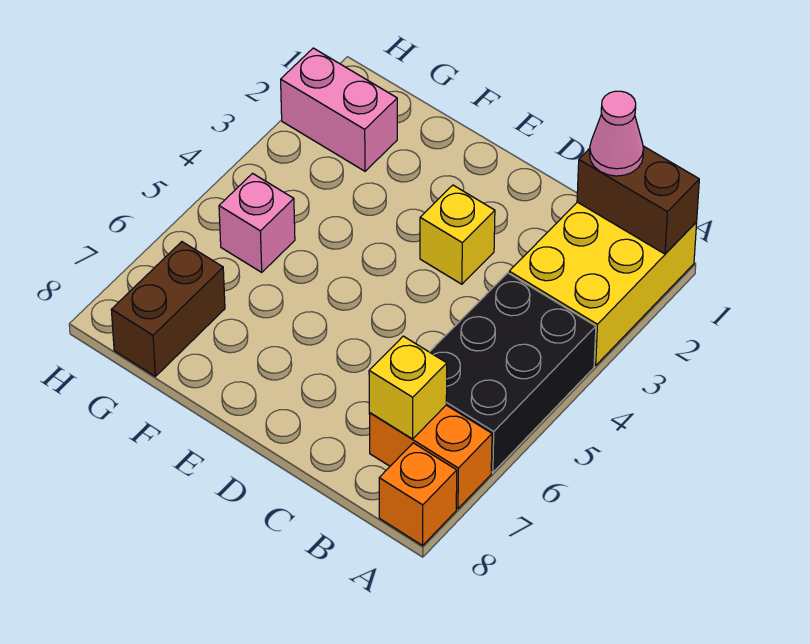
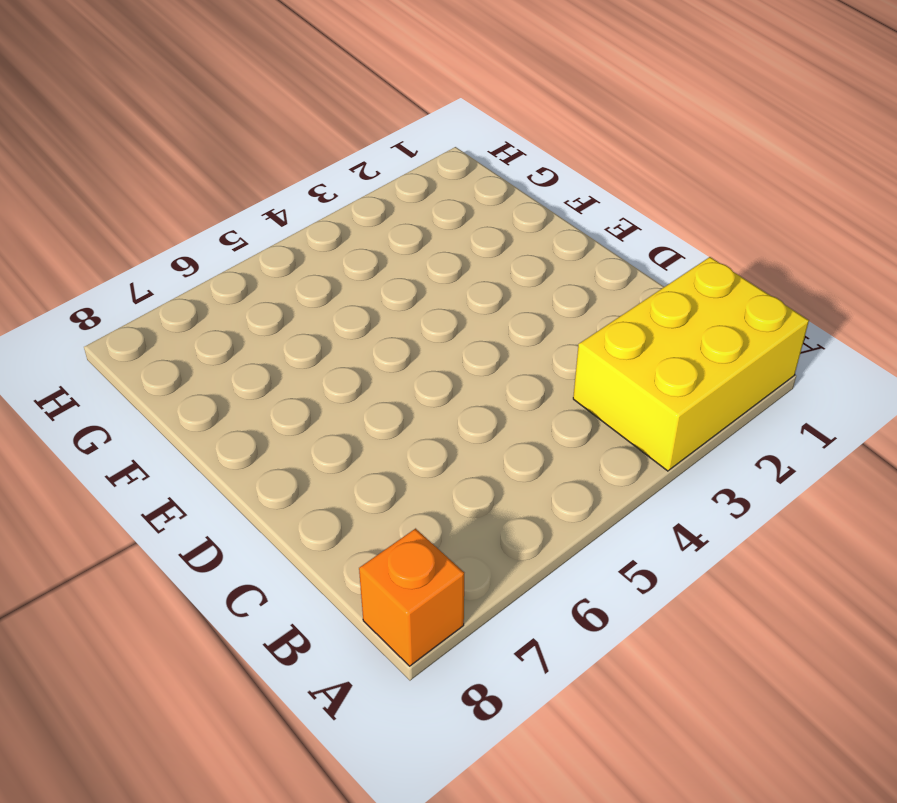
none -> black 2x3 brick [430,273,596,472]
none -> orange 1x2 brick [369,405,492,509]

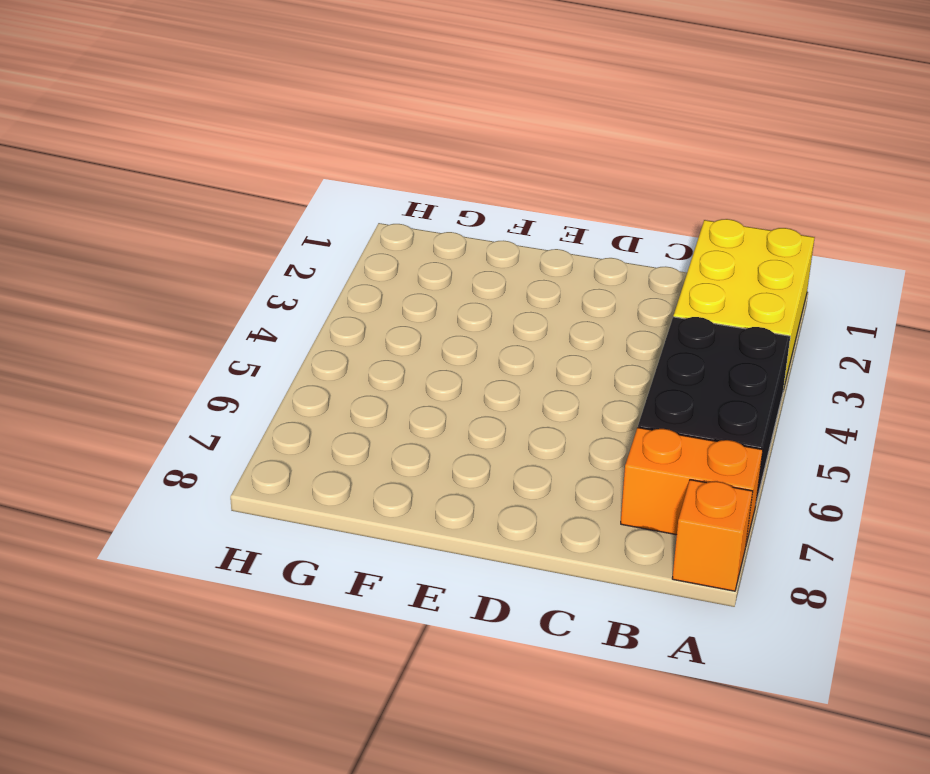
none -> yellow 1x1 brick [420,185,495,284]
none -> pink 1x2 brick [281,48,397,171]

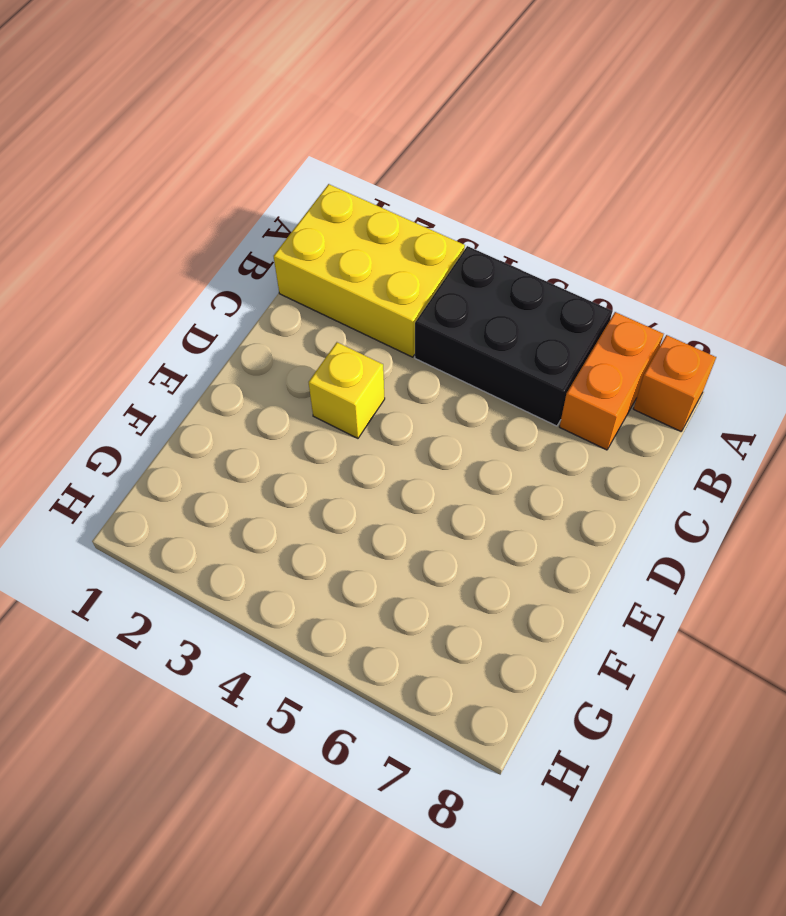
none -> pink 1x2 brick [281,48,397,171]
none -> pink 1x1 brick [219,173,295,272]

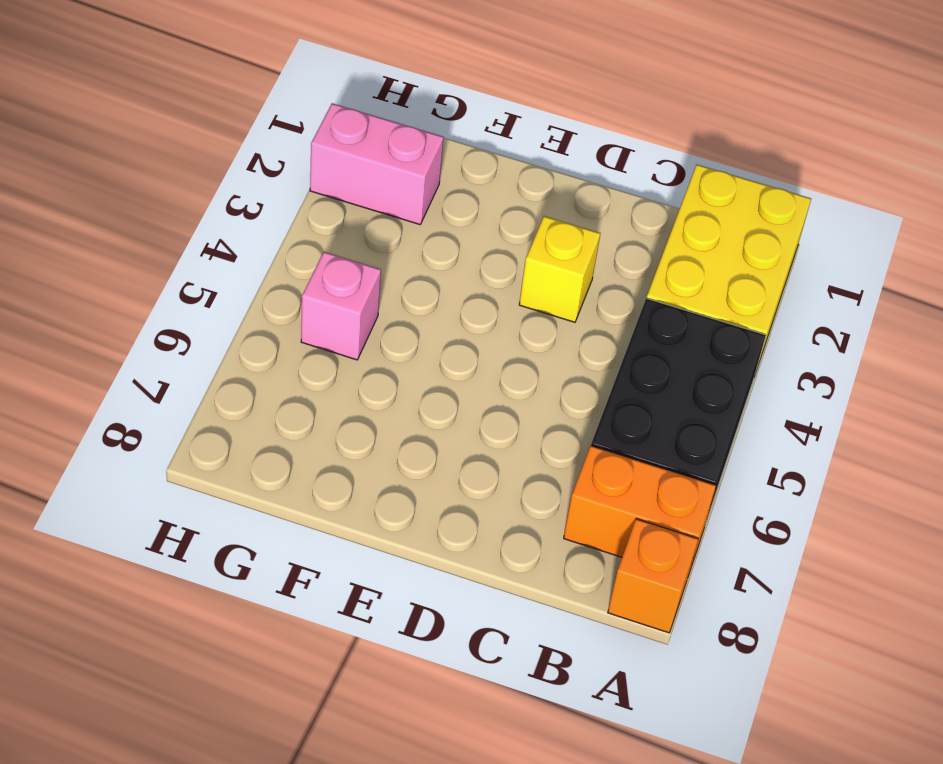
none -> brown 1x2 brick [111,242,225,376]
none -> brown 1x2 brick [577,146,699,254]

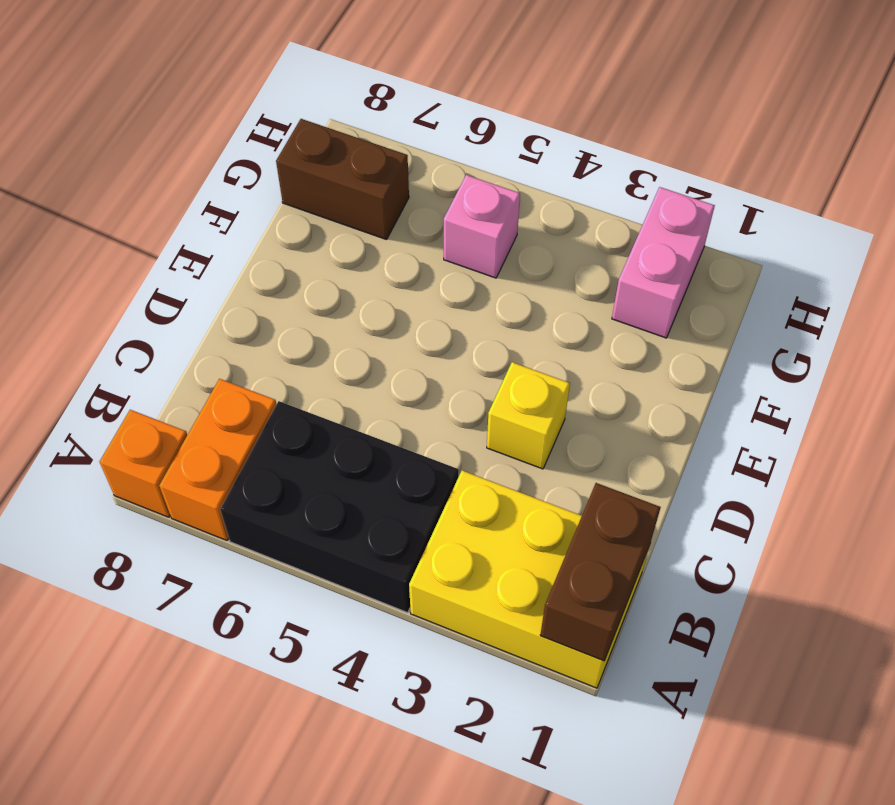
none -> yellow 1x1 brick [369,336,447,439]
none -> pink 1x1 cone [589,91,644,176]

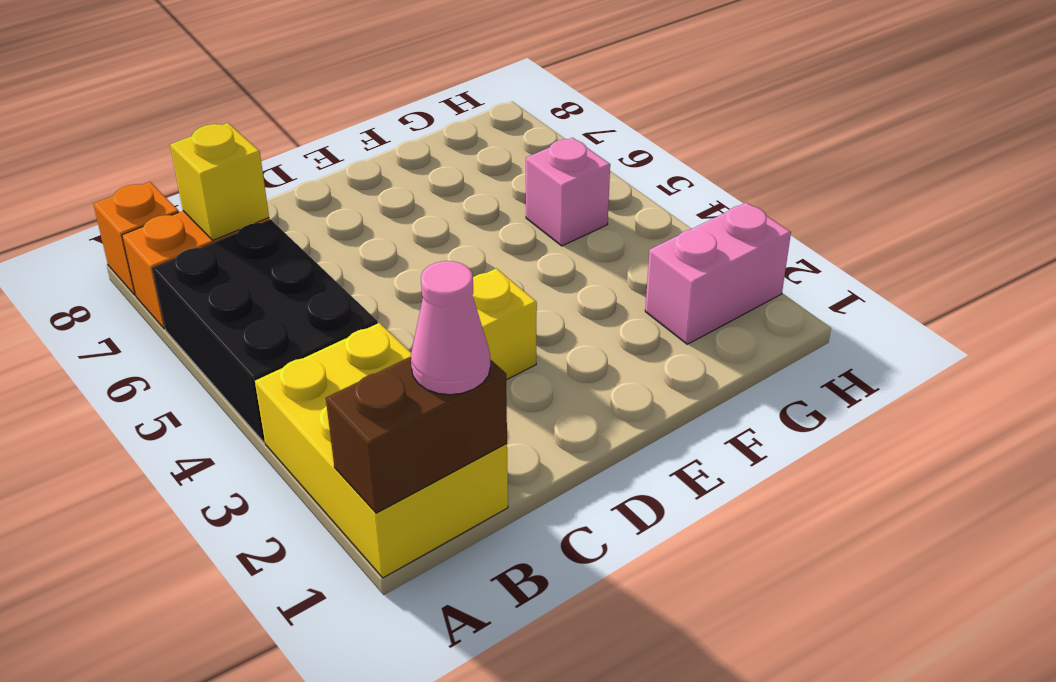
none -> brown 1x2 brick [111,242,225,376]

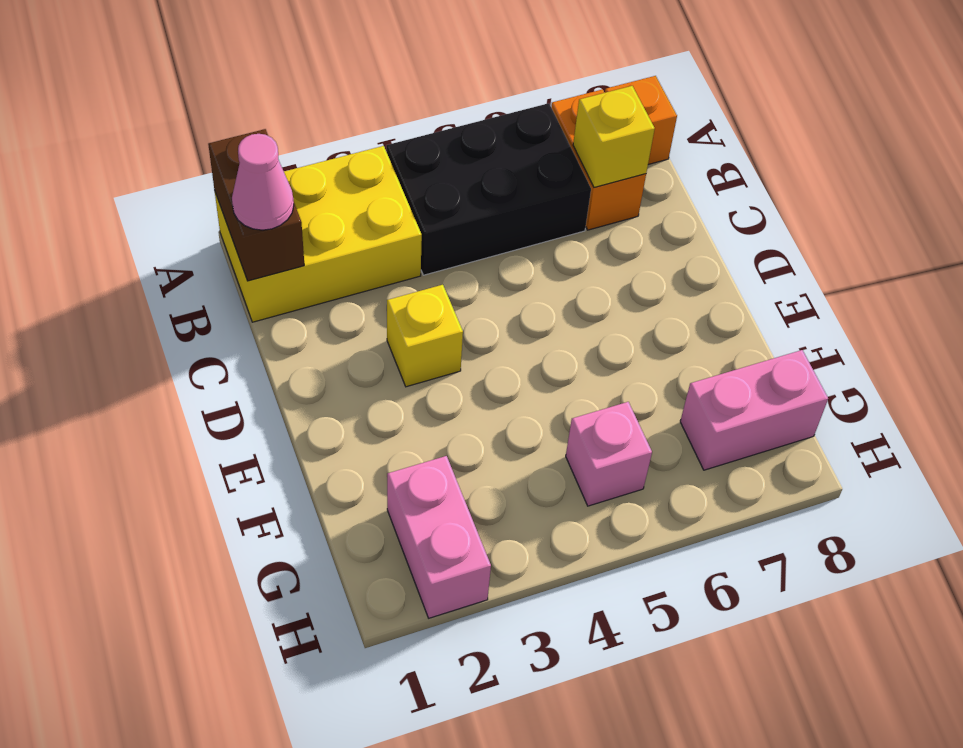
pink 1x2 brick [680,350,828,470] -> brown 1x2 brick [111,242,225,376]

